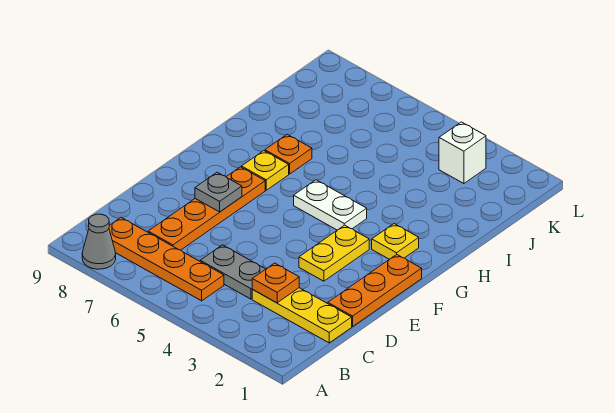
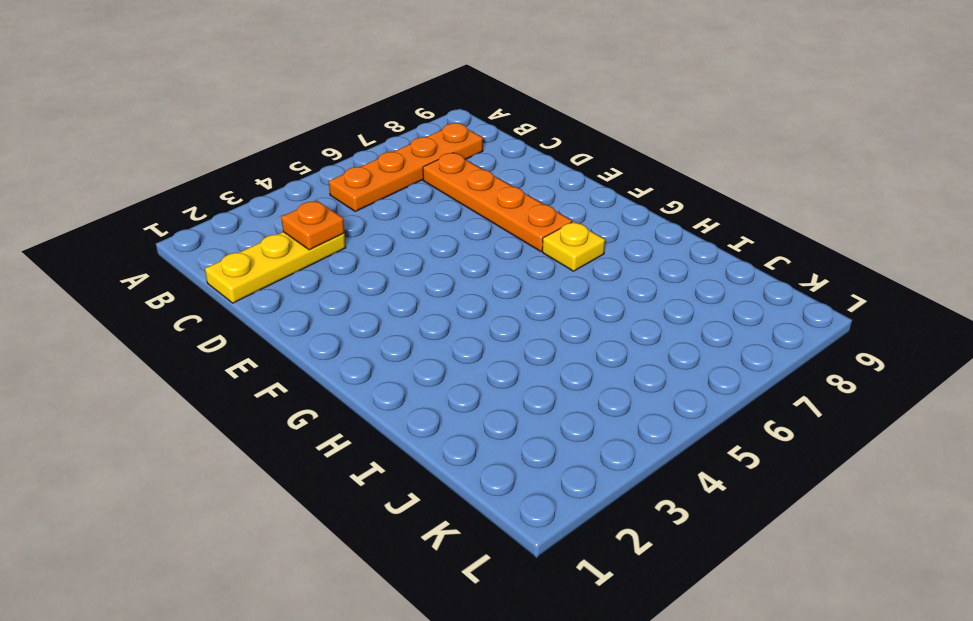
none -> grey 1x1 cone [82,214,116,269]
none -> grey 1x2 plate [200,245,265,299]
none -> orange 1x3 plate [328,254,422,327]

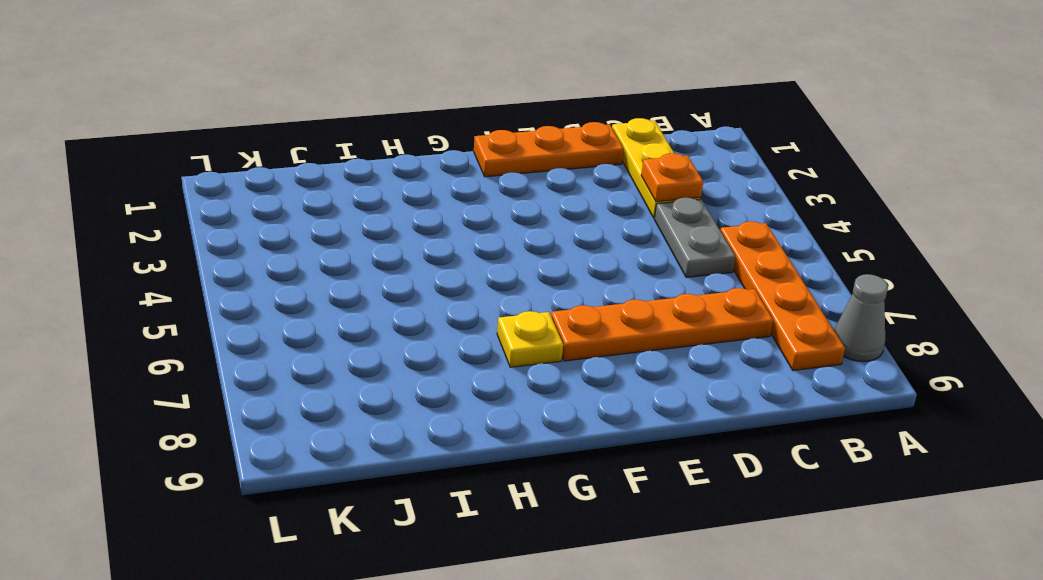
none -> yellow 1x2 plate [299,225,369,281]
none -> yellow 1x1 plate [372,224,419,259]
none -> white 1x2 plate [294,180,367,230]

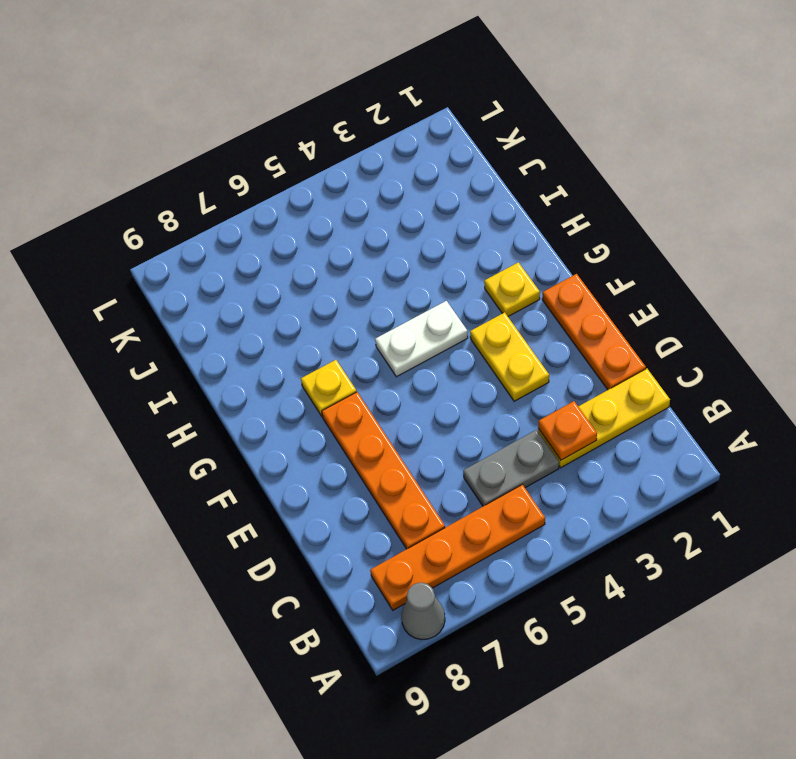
none -> orange 1x1 plate [265,134,312,174]
none -> white 1x1 brick [439,122,486,184]
none -> grey 1x1 plate [195,172,242,212]

